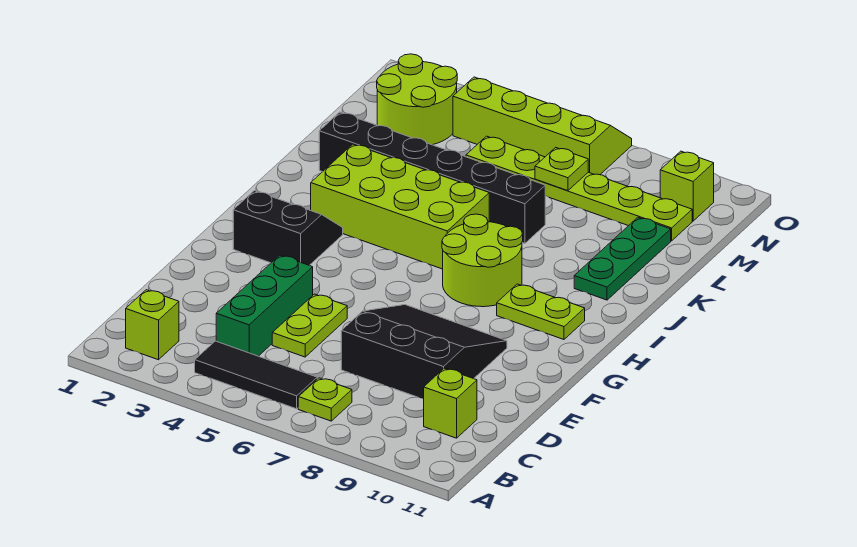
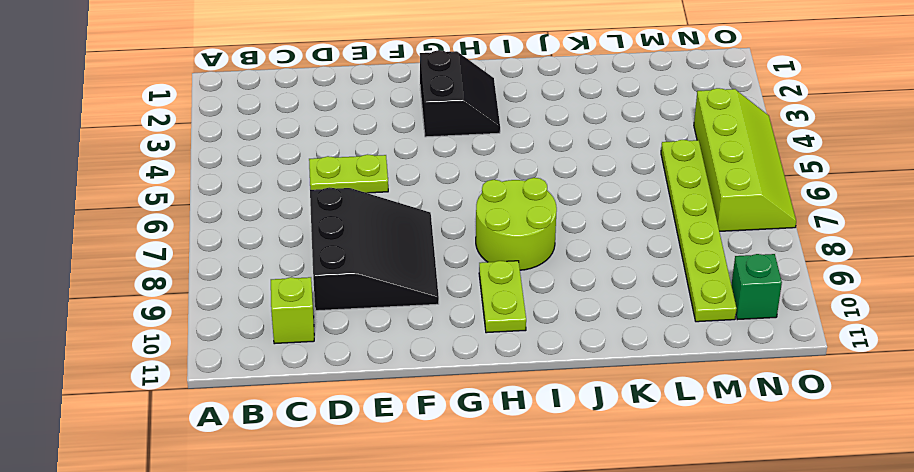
green 1x1 brick [731,254,782,320] -> lime 1x1 brick [660,151,714,221]
none -> lime 1x1 brick [126,290,179,360]
none -> black 1x3 tile [195,341,317,409]
none -> lime 1x1 plate [298,378,352,421]

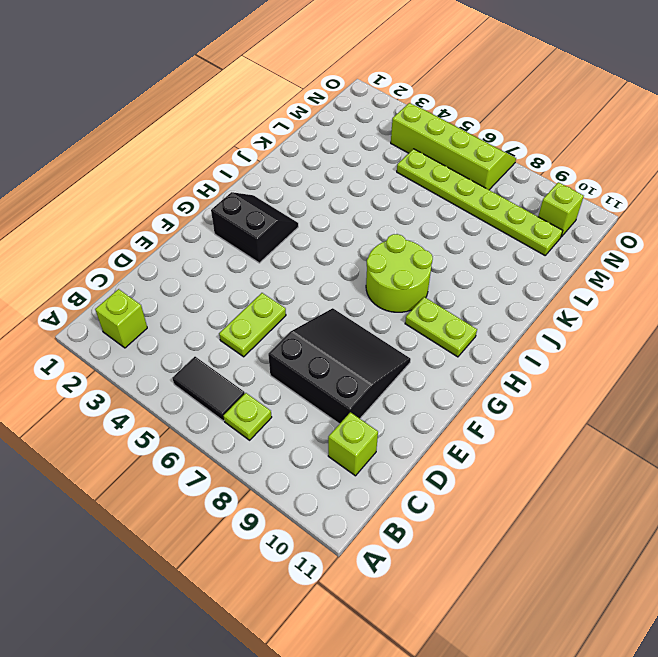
black 1x2 tile [172,357,245,421] -> black 1x3 tile [195,341,317,409]
none -> green 1x3 brick [216,255,313,356]
none -> lime 2x4 brick [311,144,489,269]
none -> green 1x3 plate [574,218,671,300]

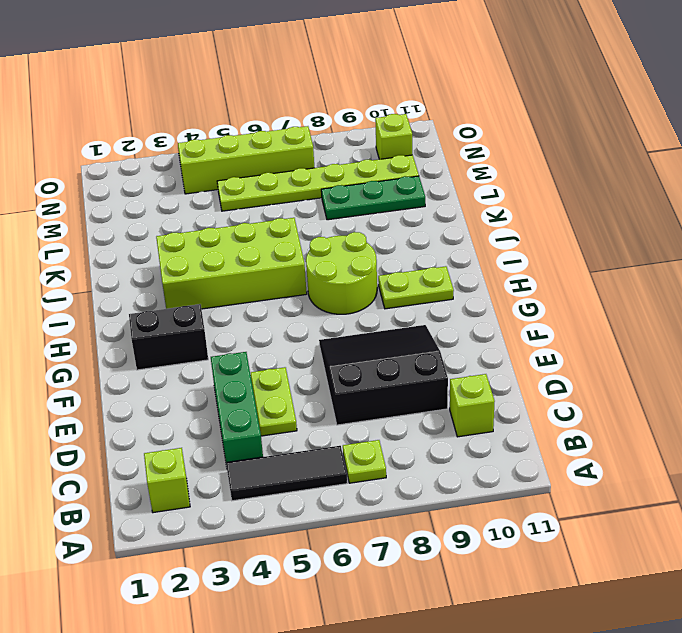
green 1x3 plate [321,176,425,220] -> green 1x3 plate turned to [574,218,671,300]
none -> black 1x6 brick [319,112,545,243]
none -> lime 2x2 round brick [377,54,457,145]
none -> lime 1x1 plate [535,147,588,191]

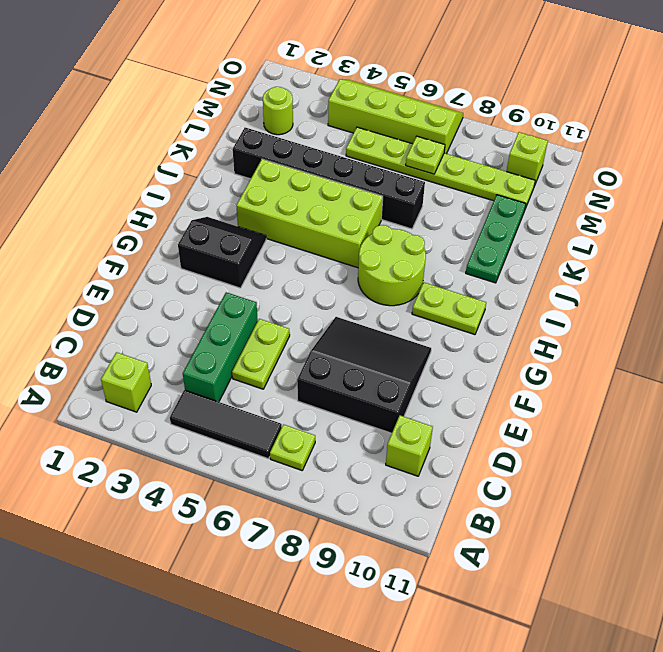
lime 1x1 round brick [263,87,293,135] -> lime 2x2 round brick [377,54,457,145]

